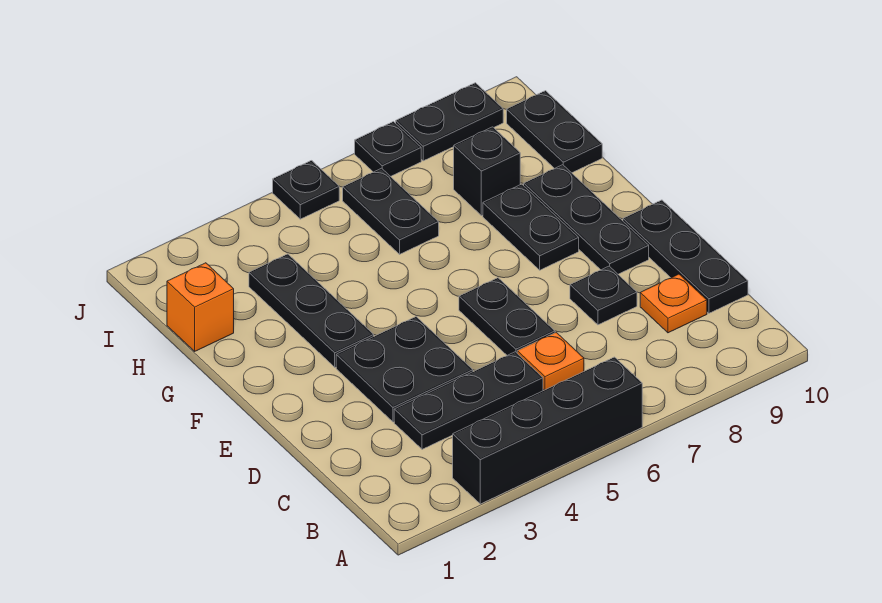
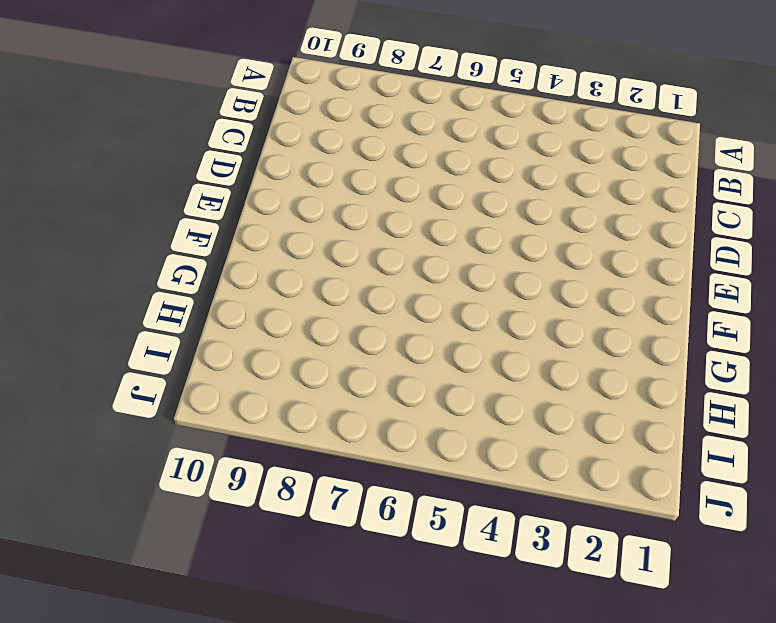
none -> black 1x4 brick [453,357,642,504]
none -> black 1x3 plate [394,352,543,449]
none -> orange 1x1 plate [517,332,584,390]

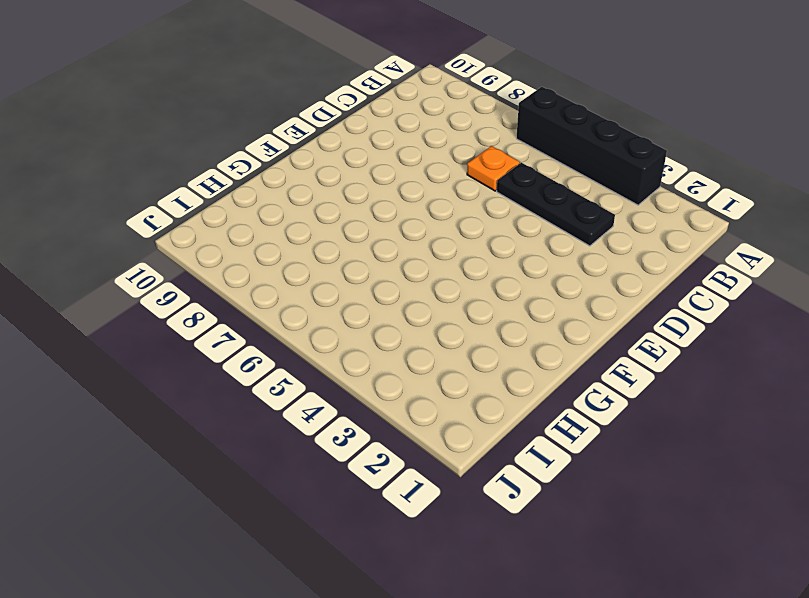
none -> orange 1x1 plate [640,274,707,333]
none -> black 1x3 plate [623,200,748,313]
none -> black 2x2 plate [336,317,473,422]

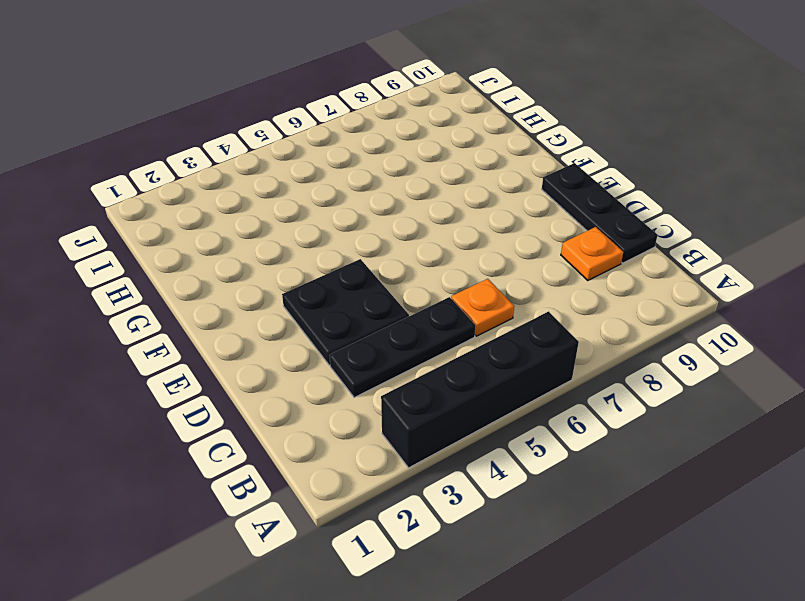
none -> black 1x2 plate [459,278,555,355]
none -> black 1x1 plate [570,266,637,325]
none -> black 1x3 plate [524,165,649,274]

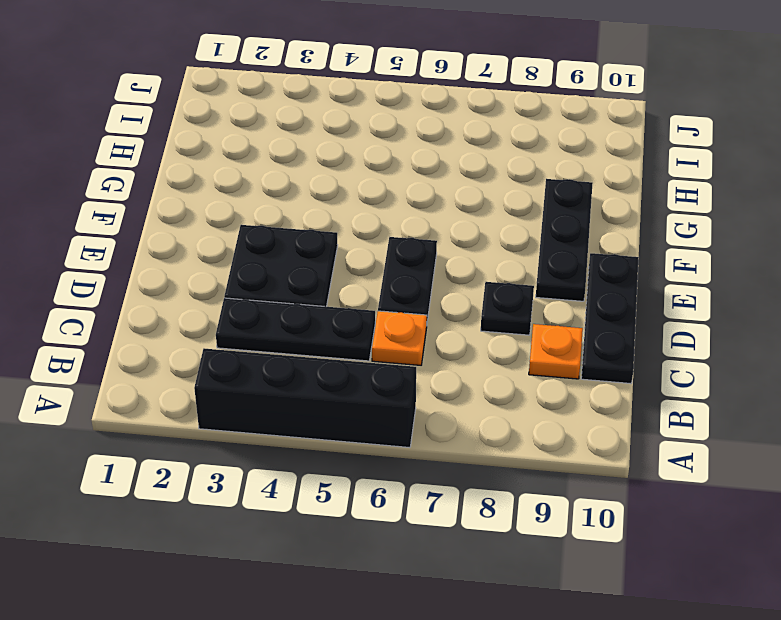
none -> black 1x3 plate [249,254,374,367]
none -> black 1x2 plate [483,184,579,270]
none -> orange 1x1 brick [167,263,234,351]

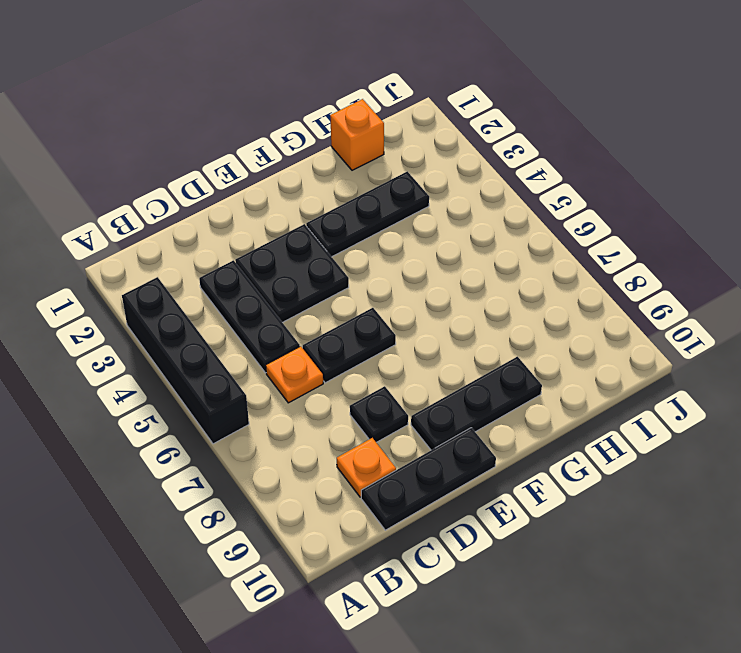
none -> black 1x2 plate [483,184,579,270]
none -> black 1x2 plate [343,168,439,254]
none -> black 1x1 brick [454,127,520,216]

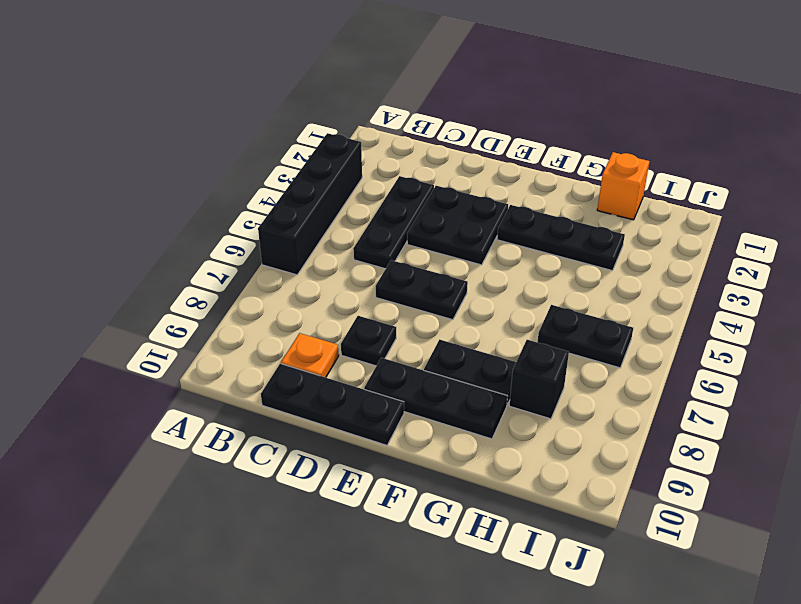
none -> orange 1x1 plate [517,332,584,390]
none -> black 1x2 plate [507,91,602,173]
none -> black 1x1 plate [273,161,339,219]

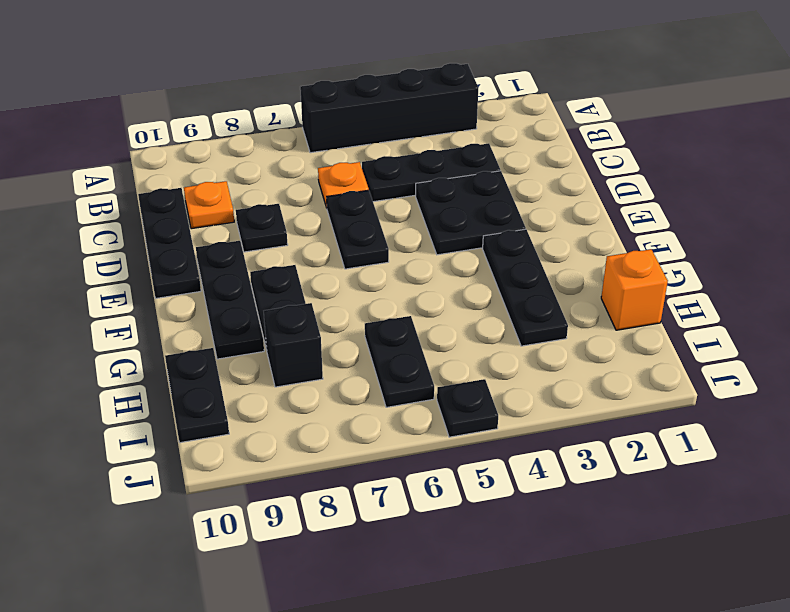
none -> black 1x1 plate [355,122,421,176]
none -> black 1x2 plate [396,83,503,161]

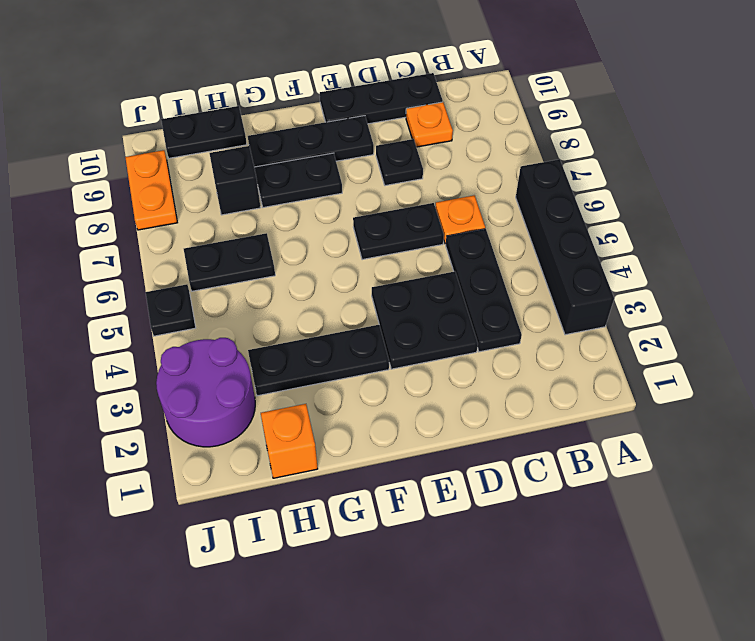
purple 2x2 round brick [156,338,255,447] -> none
orange 1x2 plate [125,150,178,230] -> black 1x2 plate [396,83,503,161]
none -> black 1x1 plate [355,122,421,176]

